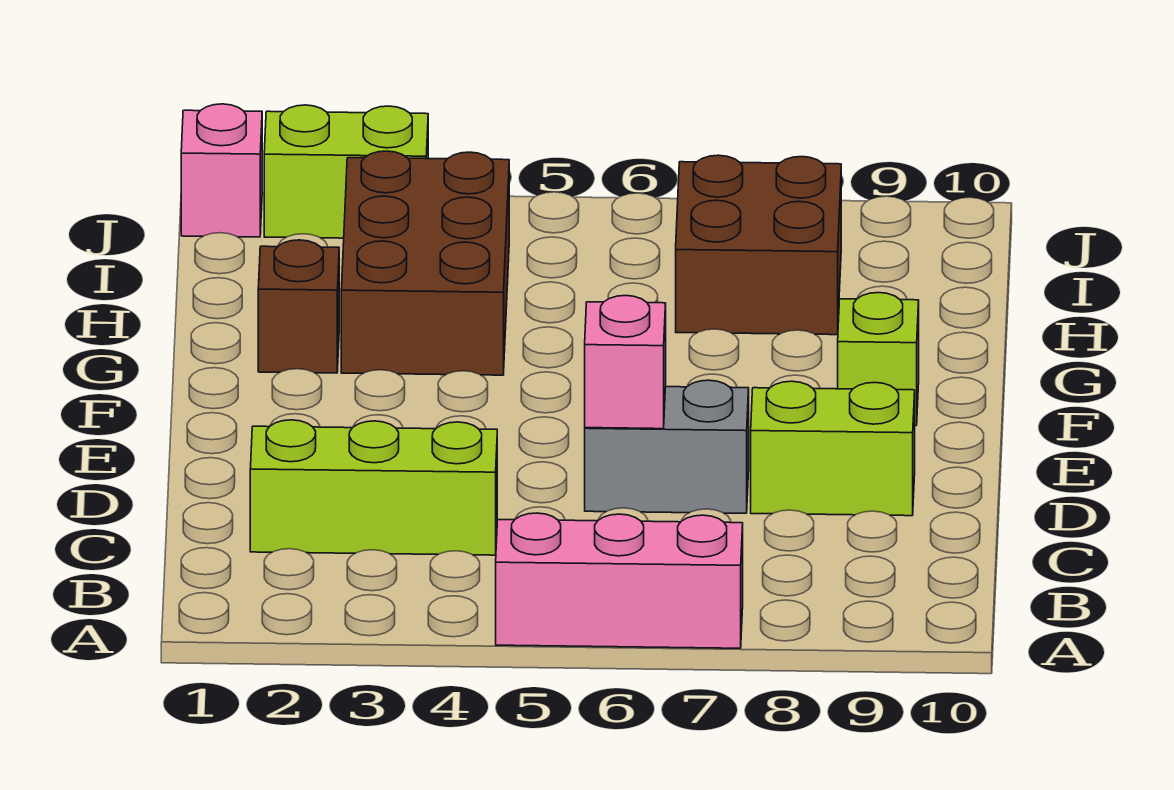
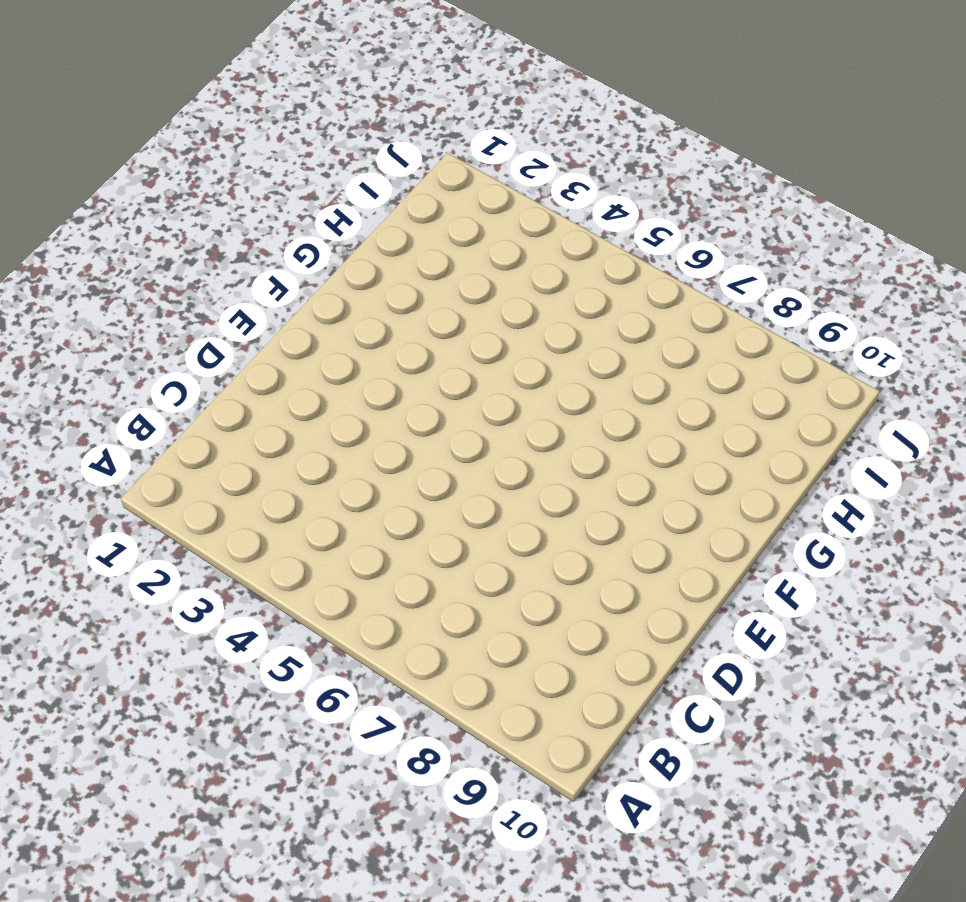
none -> pink 1x3 brick [496,513,743,648]
none -> lime 1x3 brick [250,420,497,555]

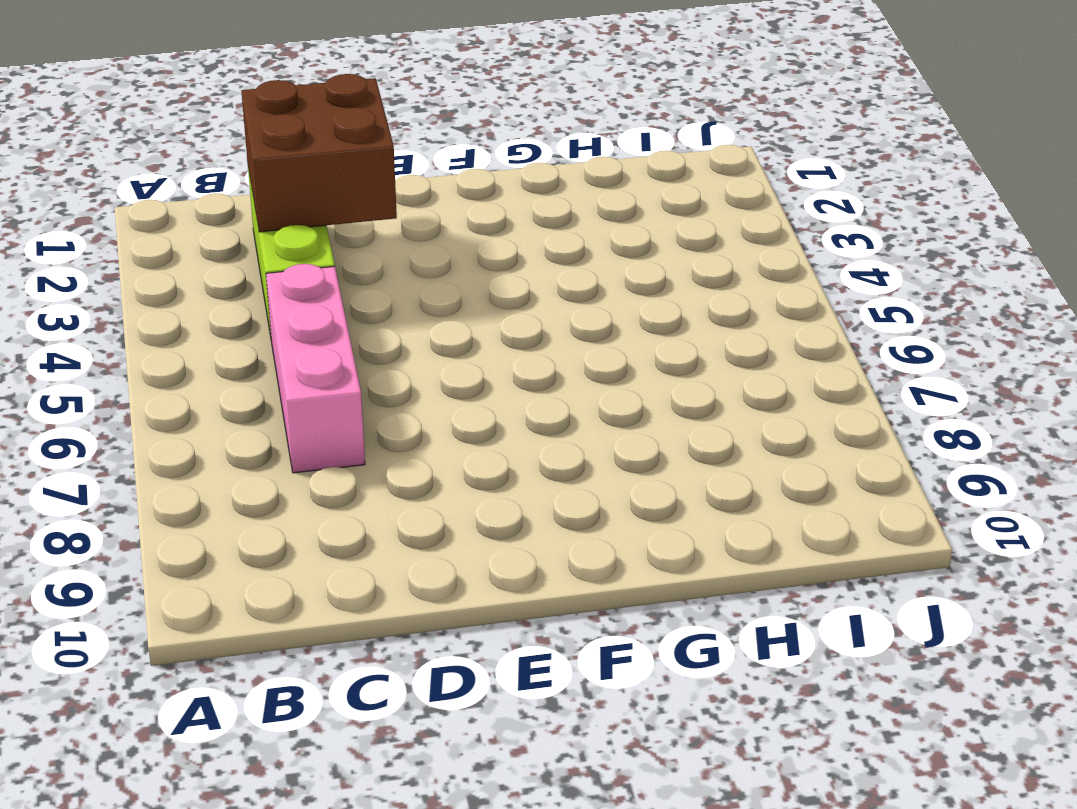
brown 2x2 brick [241,74,397,232] -> brown 2x2 brick moved to [676,155,841,335]
pink 1x3 brick [266,264,365,473] -> pink 1x3 brick moved to [496,513,743,648]
none -> grey 1x2 brick [585,380,749,513]
none -> lime 1x2 brick [751,381,915,516]

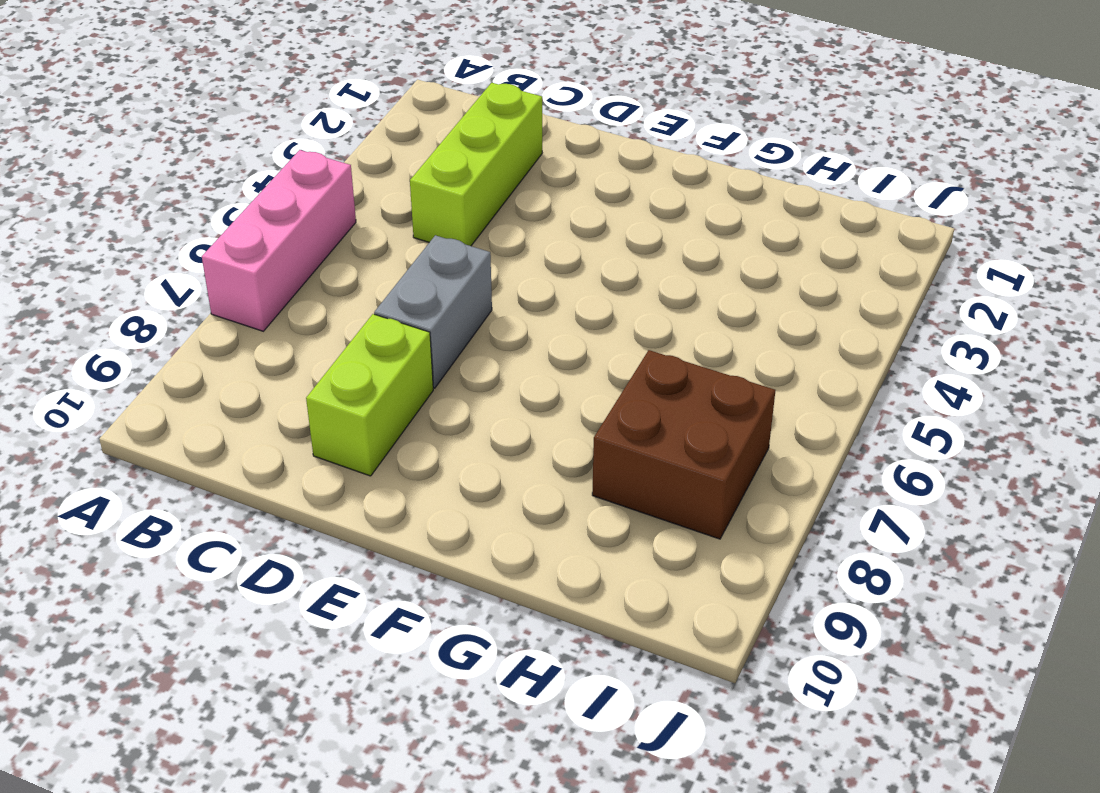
none -> lime 1x1 brick [838,293,919,426]
none -> brown 1x1 brick [258,240,339,373]

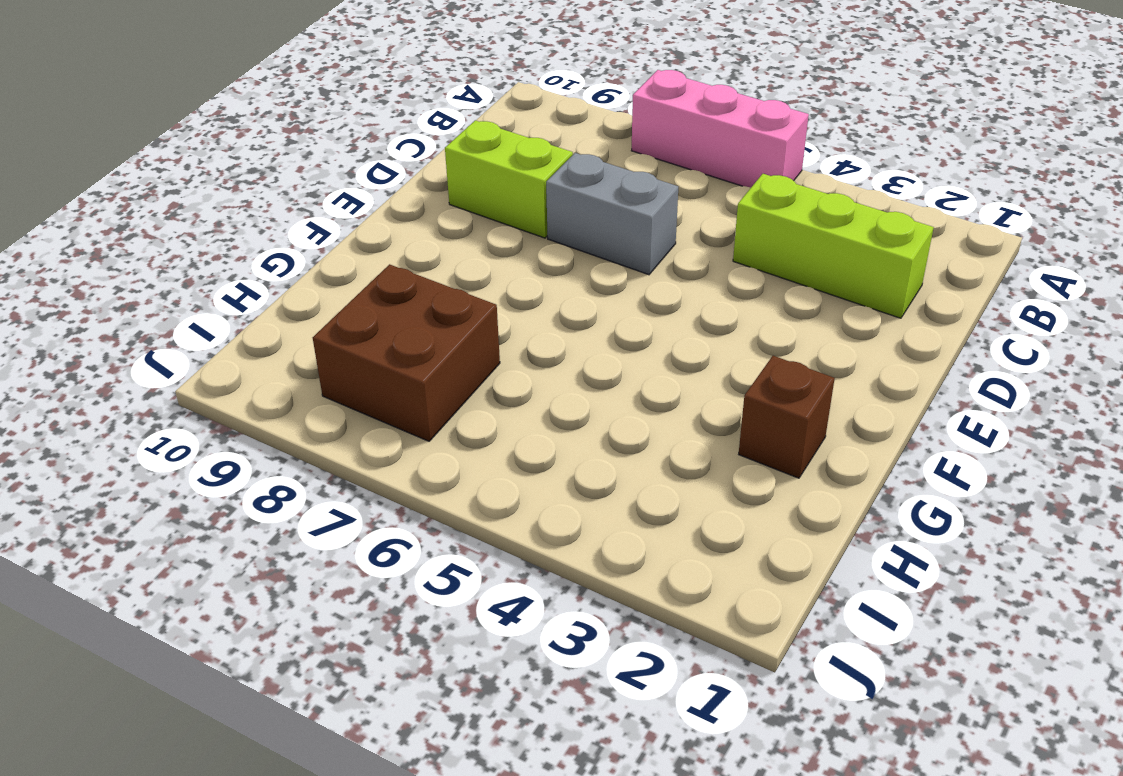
none -> lime 1x1 brick [838,293,919,426]
none -> brown 2x3 brick [341,151,509,375]

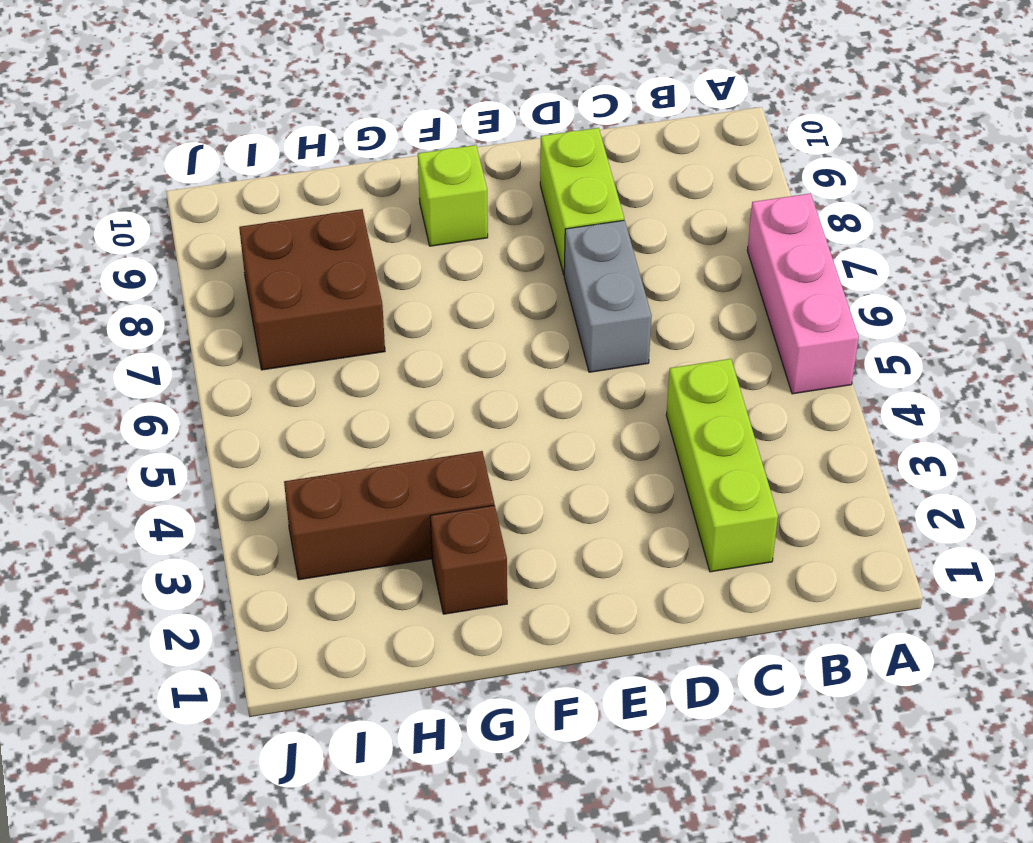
brown 1x3 brick [284,451,494,580] -> brown 2x3 brick [341,151,509,375]
none -> pink 1x1 brick [181,104,262,237]
none -> lime 1x2 brick [264,105,428,238]

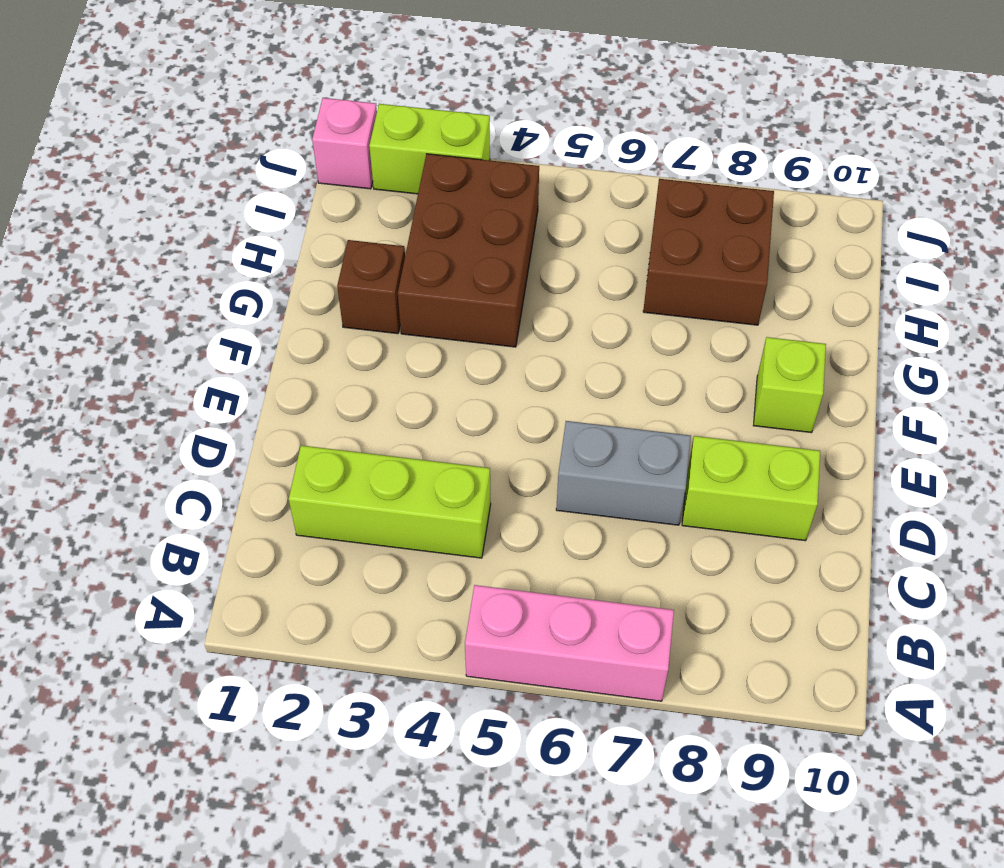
none -> pink 1x1 brick [585,295,666,429]

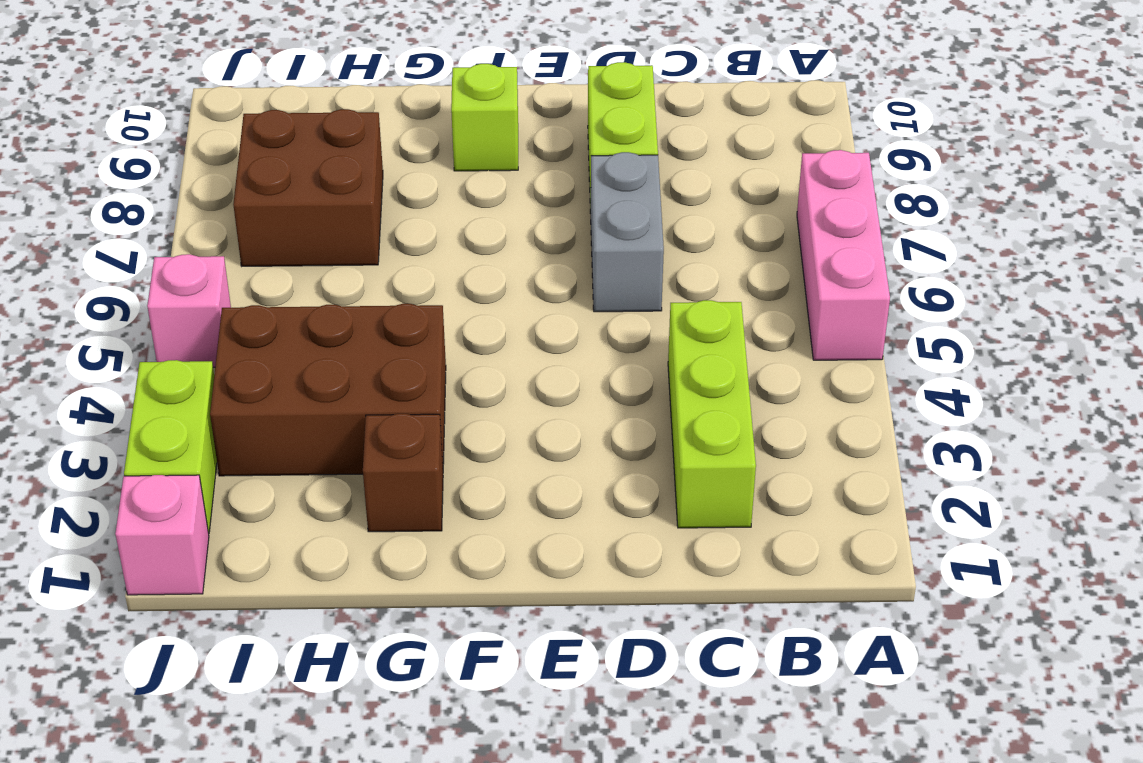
pink 1x1 brick [147,254,231,367] -> pink 1x1 brick moved to [585,295,666,429]

